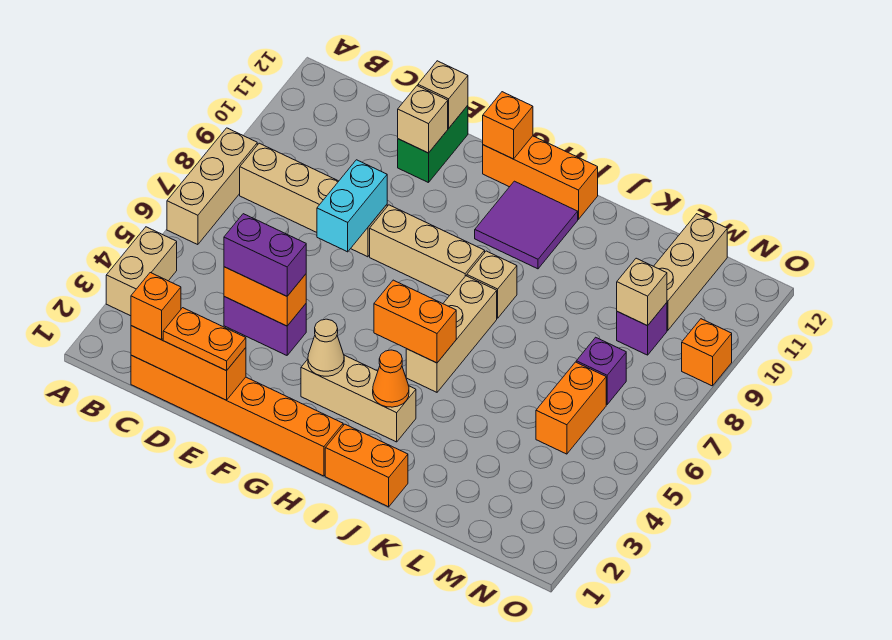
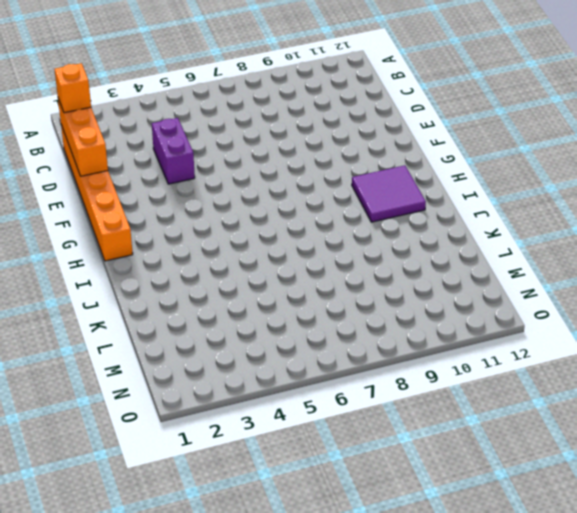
none -> tan 1x2 brick [106,227,177,316]
none -> tan 1x3 brick [167,128,257,245]
none -> tan 1x4 brick [240,143,387,257]
none -> green 1x2 brick [398,105,468,183]

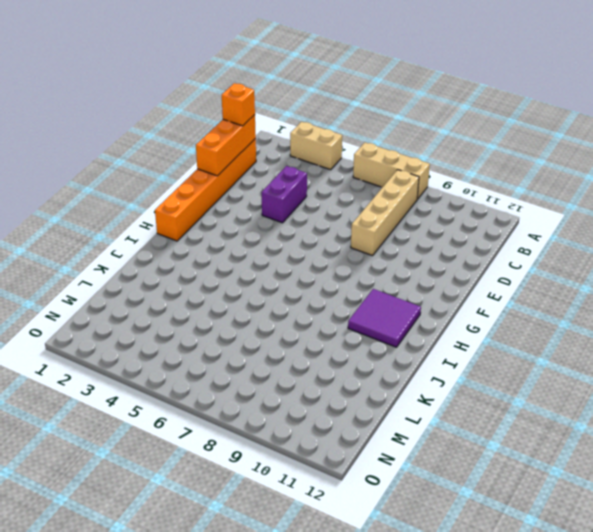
none -> green 1x2 brick [398,105,468,183]
none -> tan 1x3 brick [370,205,485,296]
none -> tan 1x3 brick [301,355,416,442]
none -> orange 1x3 brick [483,136,598,219]

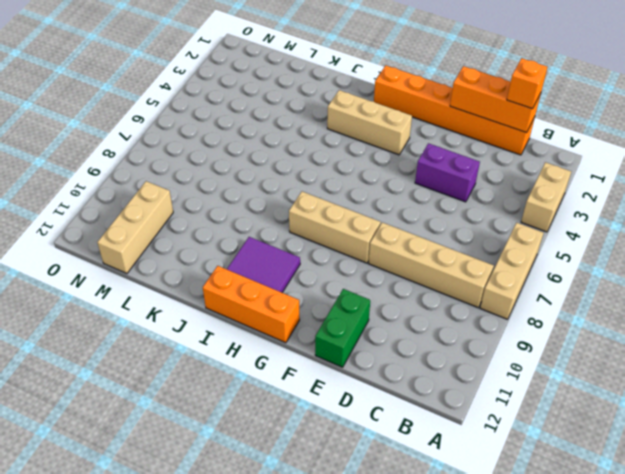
none -> orange 1x2 brick [325,424,408,507]
none -> tan 1x3 brick [406,276,497,392]
none -> tan 1x1 brick [467,251,517,318]
none -> orange 1x2 brick [536,362,606,454]

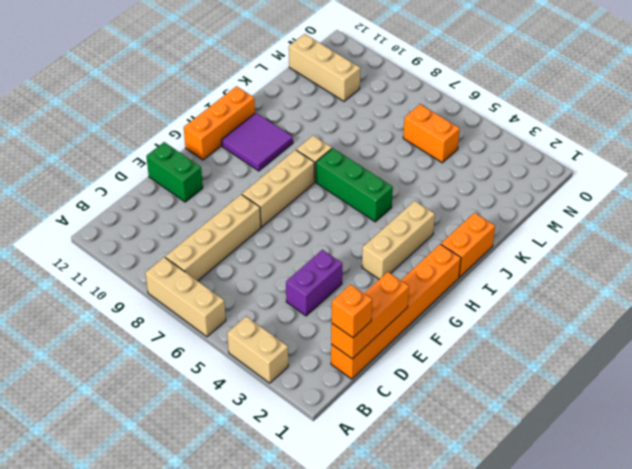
green 1x3 brick [316,148,393,222] -> tan 1x3 brick [406,276,497,392]
none -> purple 1x1 brick [576,337,626,404]
none -> purple 1x1 brick [617,303,667,355]
none -> orange 1x1 brick [682,319,732,386]
none -> orange 1x2 brick [224,267,306,326]

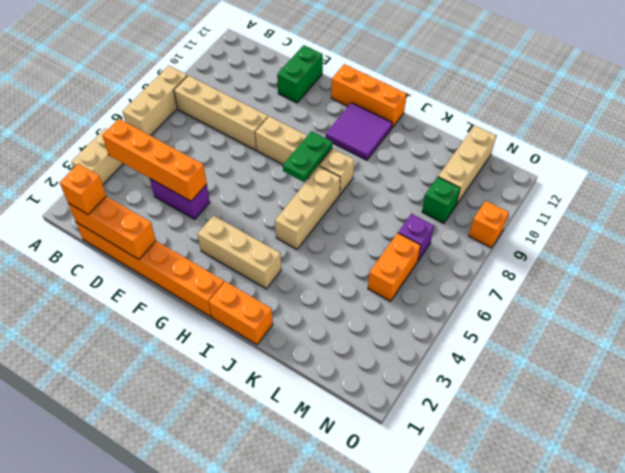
orange 1x4 brick [102,119,207,201] -> orange 1x2 brick [224,267,306,326]
green 1x2 plate [283,131,332,182] -> none
green 1x1 brick [422,177,460,223] -> purple 1x1 brick [617,303,667,355]
none -> cyan 1x2 brick [317,160,387,252]
none -> tan 1x1 brick [398,86,448,153]
none -> tan 1x1 brick [418,61,468,128]
none -> tan 1x1 cone [308,319,344,376]

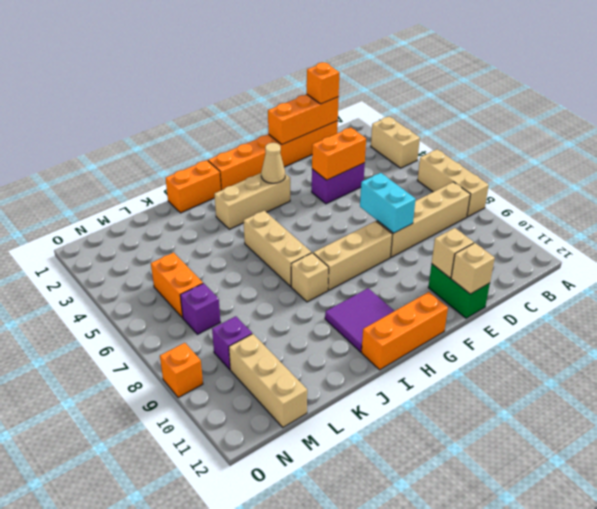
none -> orange 1x1 brick [483,92,533,159]
none -> orange 1x2 brick [374,280,456,363]
none -> orange 1x1 cone [373,350,409,407]
none -> tan 1x1 brick [617,258,667,326]

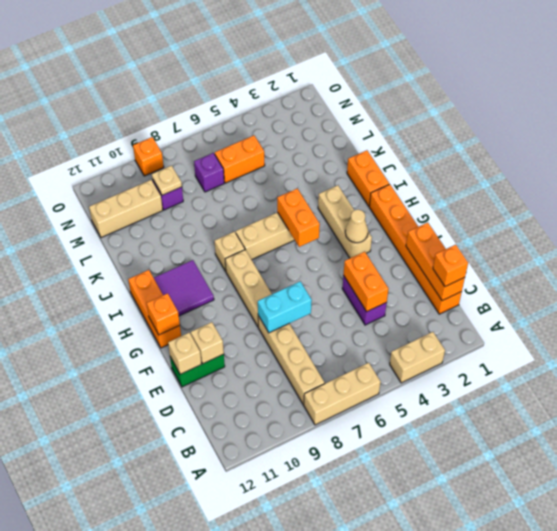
tan 1x1 plate [152,166,182,195] -> tan 1x1 brick [617,258,667,326]
none -> orange 1x1 cone [373,350,409,407]
none -> orange 1x2 plate [163,308,246,371]
none -> purple 1x2 brick [224,214,306,296]

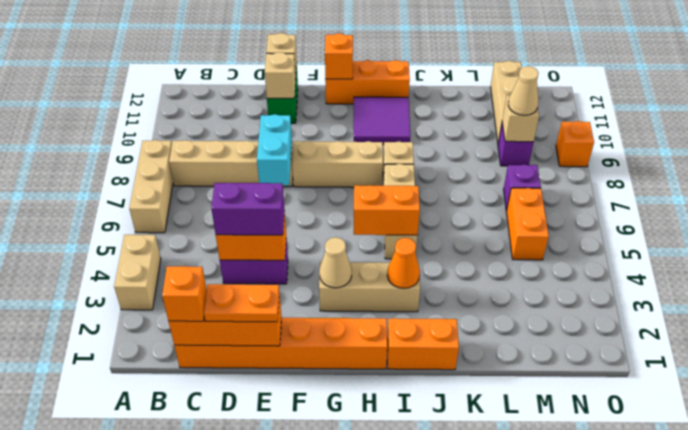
tan 1x1 cone [508,66,538,115] -> none

